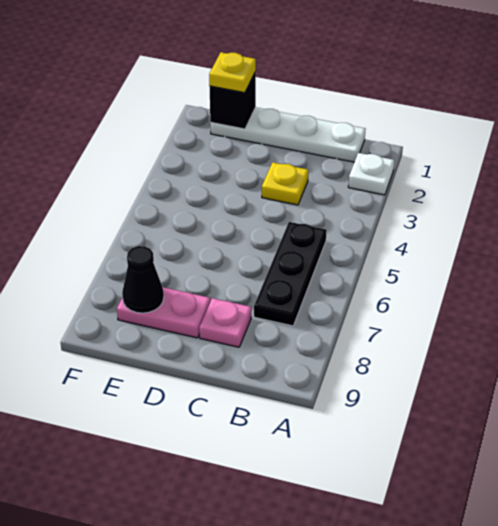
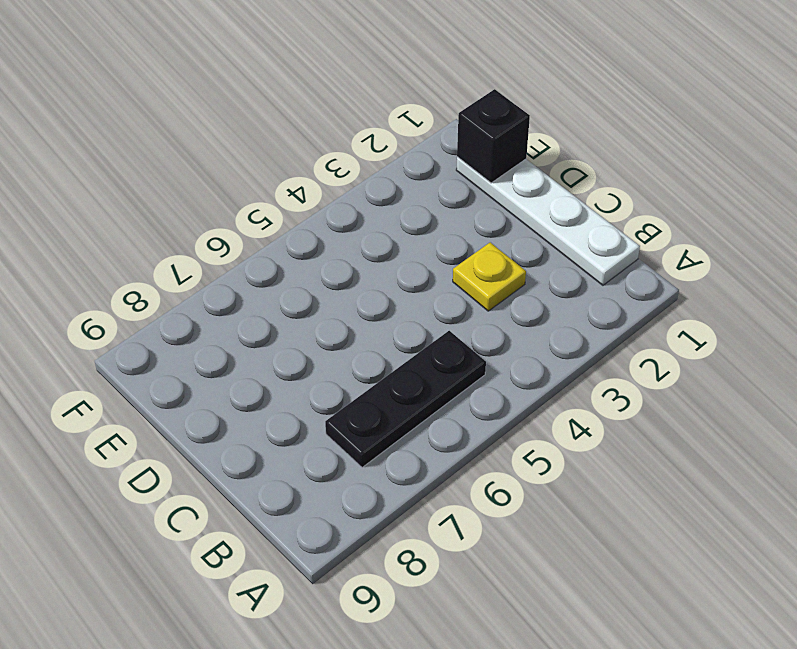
none -> white 1x1 plate [348,153,394,195]
none -> pink 1x1 plate [199,298,251,347]

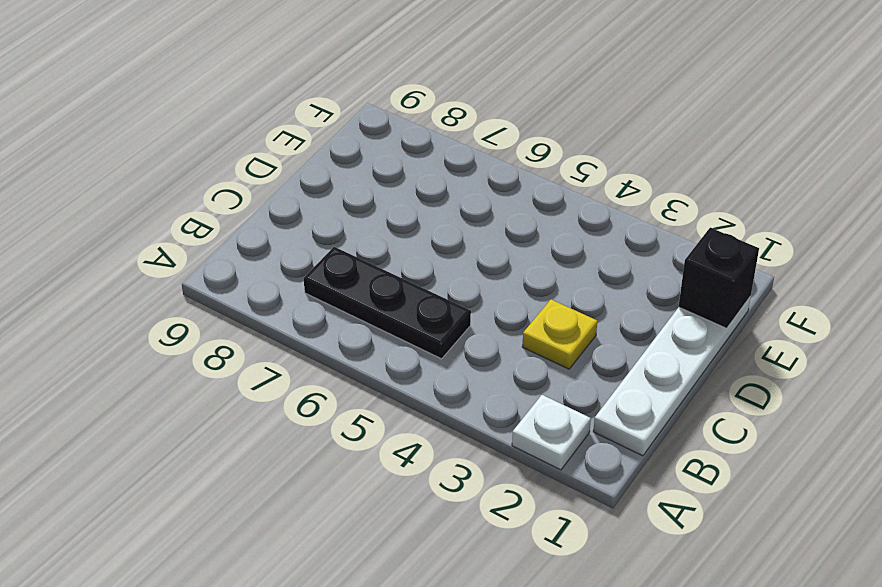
none -> pink 1x1 plate [199,298,251,347]
none -> pink 1x2 plate [117,287,210,338]

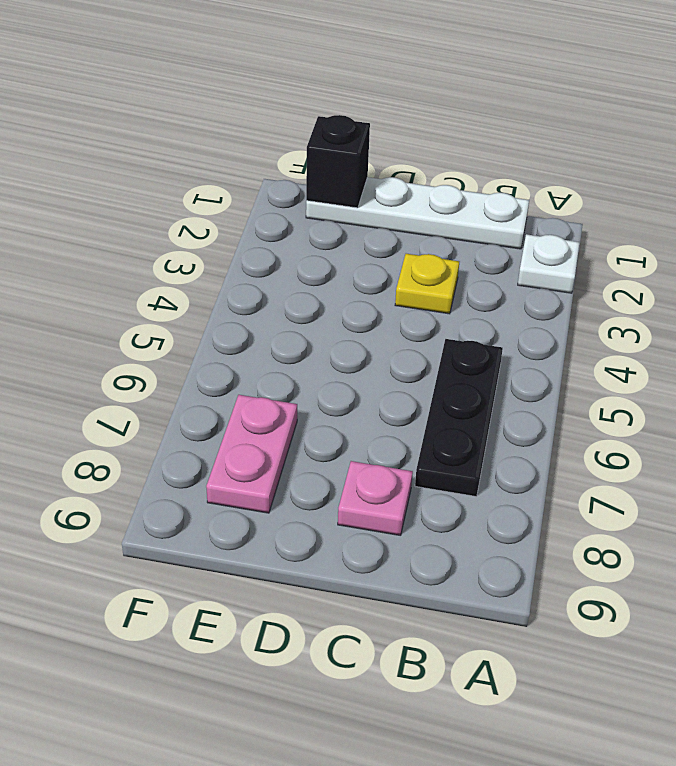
pink 1x2 plate [206,395,297,513] -> pink 1x2 plate turned to [117,287,210,338]
none -> black 1x1 cone [122,246,164,313]
none -> yellow 1x1 plate [209,52,256,93]

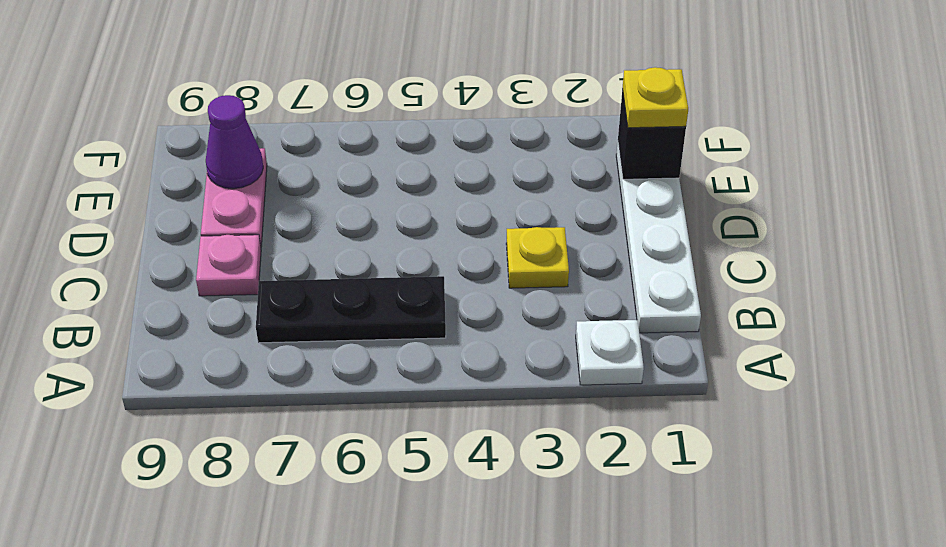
purple 1x1 cone [206,95,263,189] -> black 1x1 cone [122,246,164,313]

